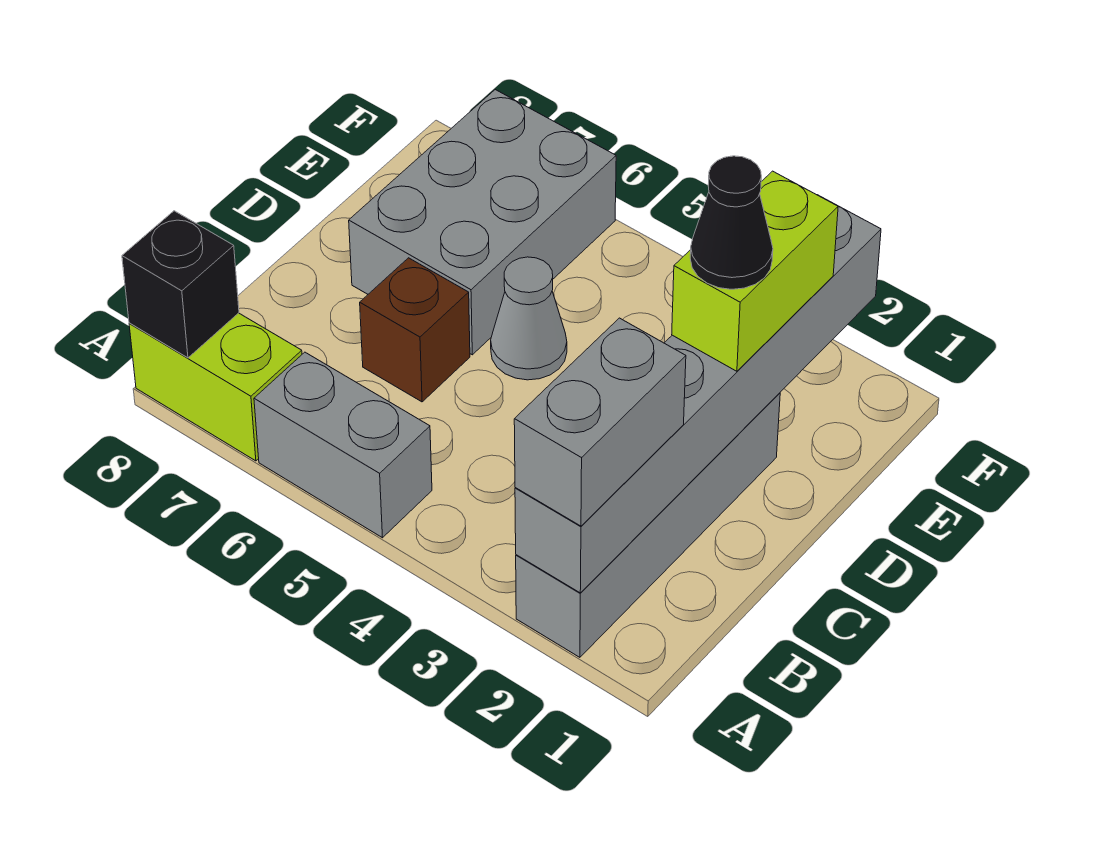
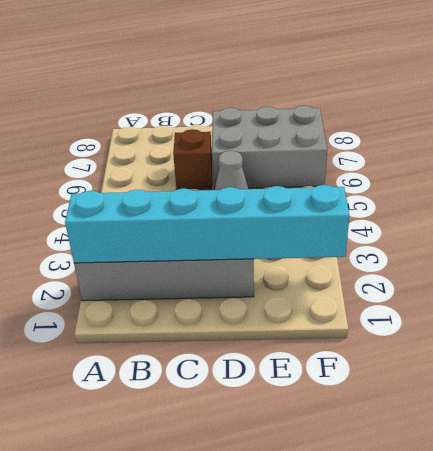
cyan 1x6 brick [65,185,349,263] -> grey 1x6 brick [515,195,881,593]
none -> grey 1x2 brick [254,352,432,538]
none -> lime 1x2 brick [129,313,302,461]

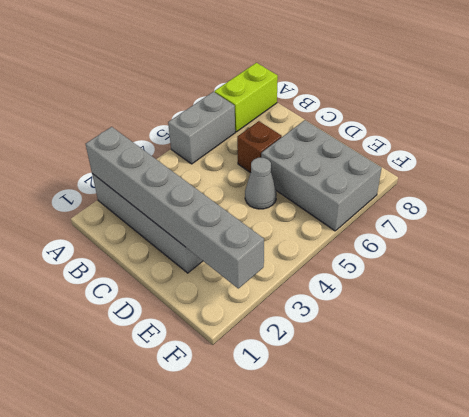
none -> black 1x1 brick [122,211,239,358]
none -> grey 1x2 brick [514,318,686,526]

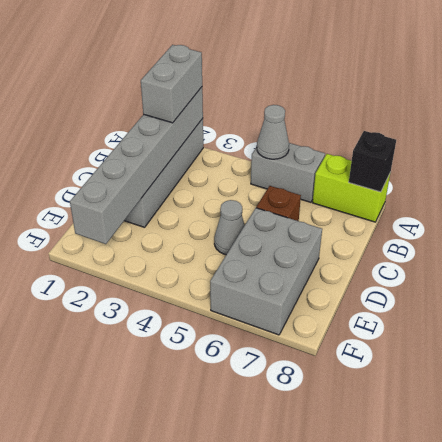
grey 1x1 cone [257,105,289,159] -> none
none -> lime 1x2 brick [672,171,838,371]
none -> black 1x1 cone [690,156,773,289]

